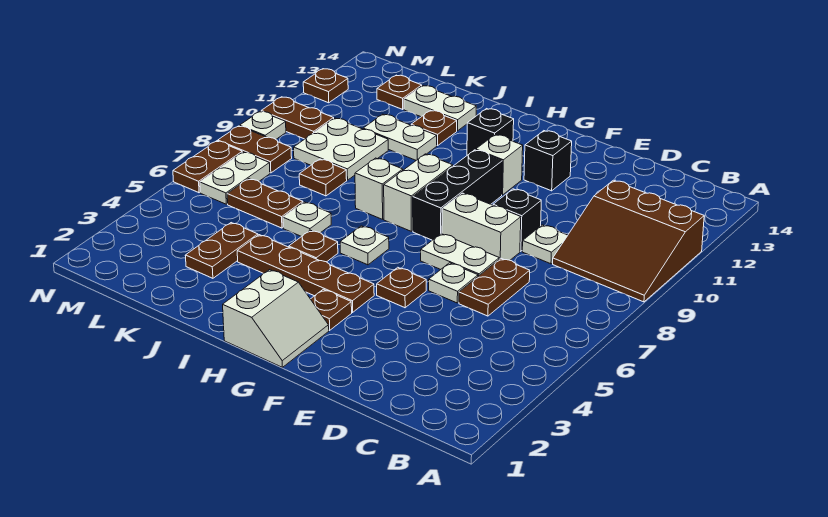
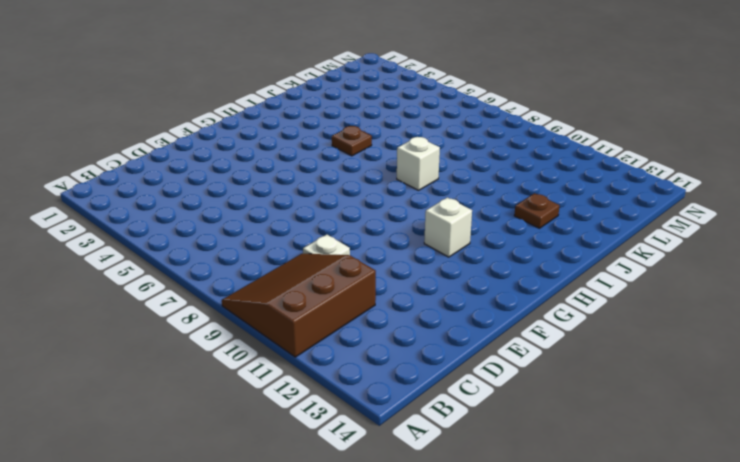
none -> brown 1x2 plate [459,258,530,316]
none -> white 1x1 plate [429,263,478,303]
none -> white 1x2 plate [421,234,499,276]
none -> white 1x2 brick [442,193,521,260]

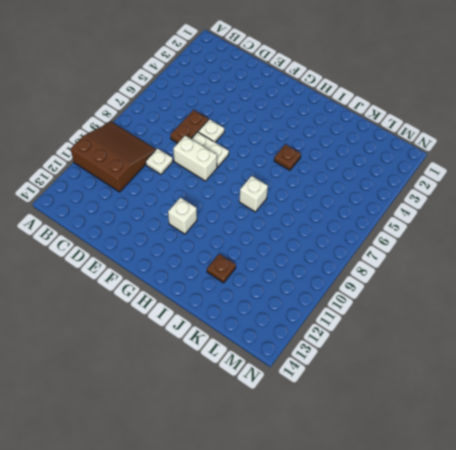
none -> black 1x1 brick [493,189,541,251]
none -> brown 1x1 plate [377,267,426,308]
none -> black 1x1 brick [524,131,572,191]
none -> white 2x2 slope [223,270,329,367]

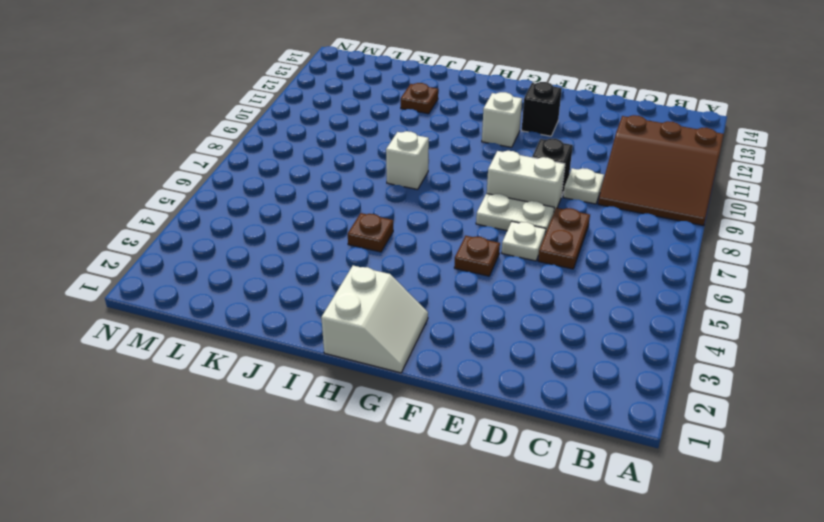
none -> brown 1x1 plate [311,289,352,330]
none -> brown 1x4 plate [237,235,374,312]
none -> black 1x3 brick [413,150,502,240]
none -> white 1x1 plate [340,226,389,265]

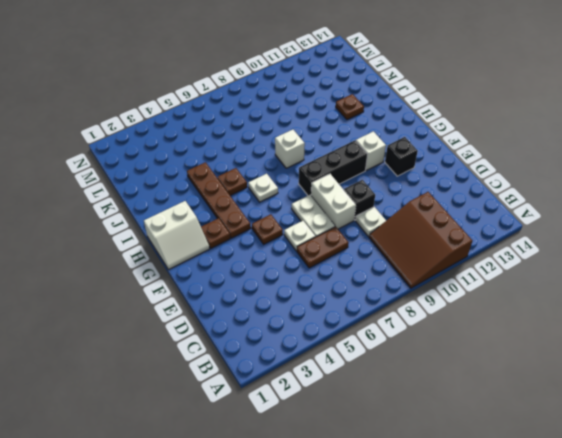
none -> white 1x2 brick [384,154,453,231]
none -> black 1x1 brick [467,109,514,155]
none -> white 1x1 plate [283,202,331,237]
none -> white 1x2 plate [363,114,437,160]

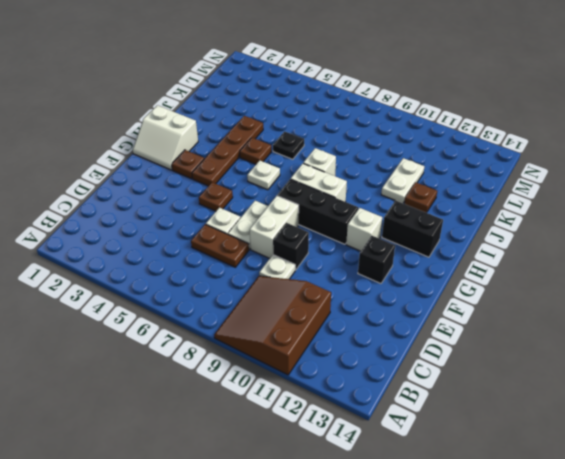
black 1x2 brick [382,200,443,257] -> black 1x1 brick [467,109,514,155]
black 1x1 plate [273,131,304,159] -> white 1x1 plate [283,202,331,237]
none -> white 1x2 plate [404,86,476,131]
none -> brown 1x2 plate [185,223,258,278]
none -> brown 1x2 plate [227,179,303,228]
none -> brown 1x1 plate [299,159,347,196]

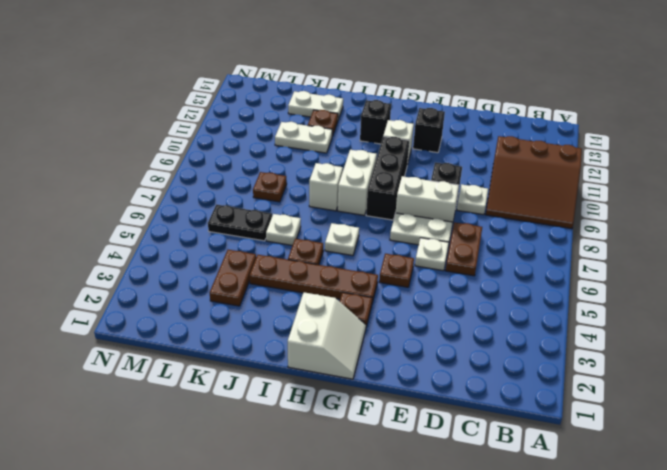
black 1x2 plate [208,204,272,241] -> brown 1x2 plate [227,179,303,228]
none -> white 2x2 plate [294,118,388,180]
none -> brown 1x1 plate [377,75,422,109]
none -> white 1x2 plate [200,152,270,204]
none -> brown 1x2 plate [218,126,292,173]

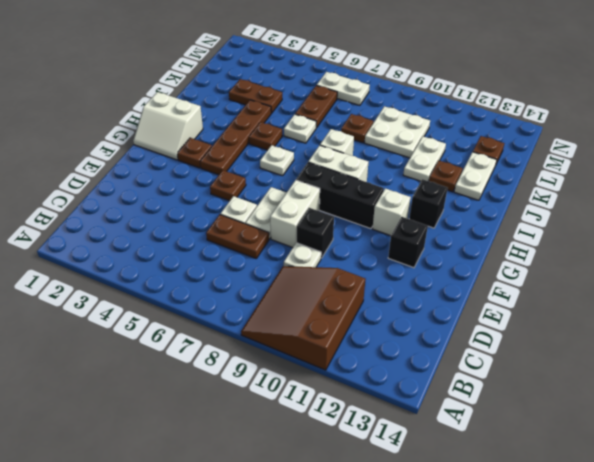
none -> brown 1x2 plate [218,126,292,173]
none -> brown 1x2 plate [261,97,334,139]
none -> brown 1x2 plate [173,141,242,193]
none -> white 1x1 plate [240,111,286,139]

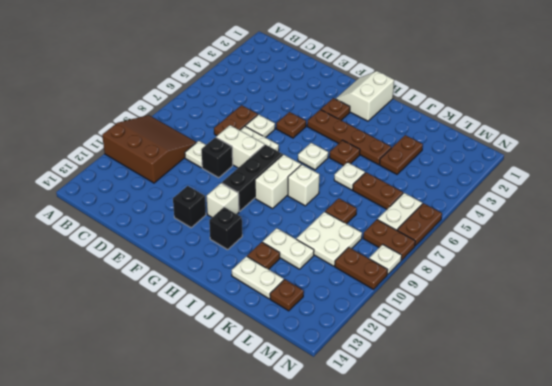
none -> brown 1x1 plate [303,69,348,103]

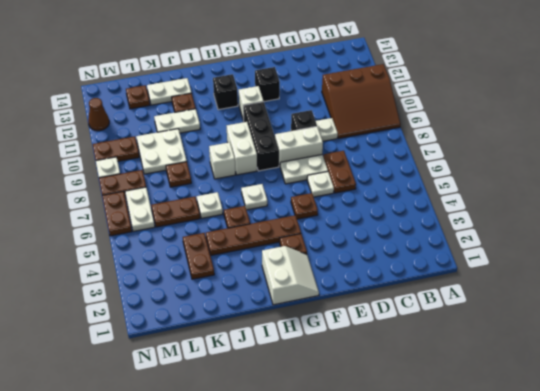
brown 1x1 cone [88,98,109,131] -> brown 1x1 plate [303,69,348,103]

